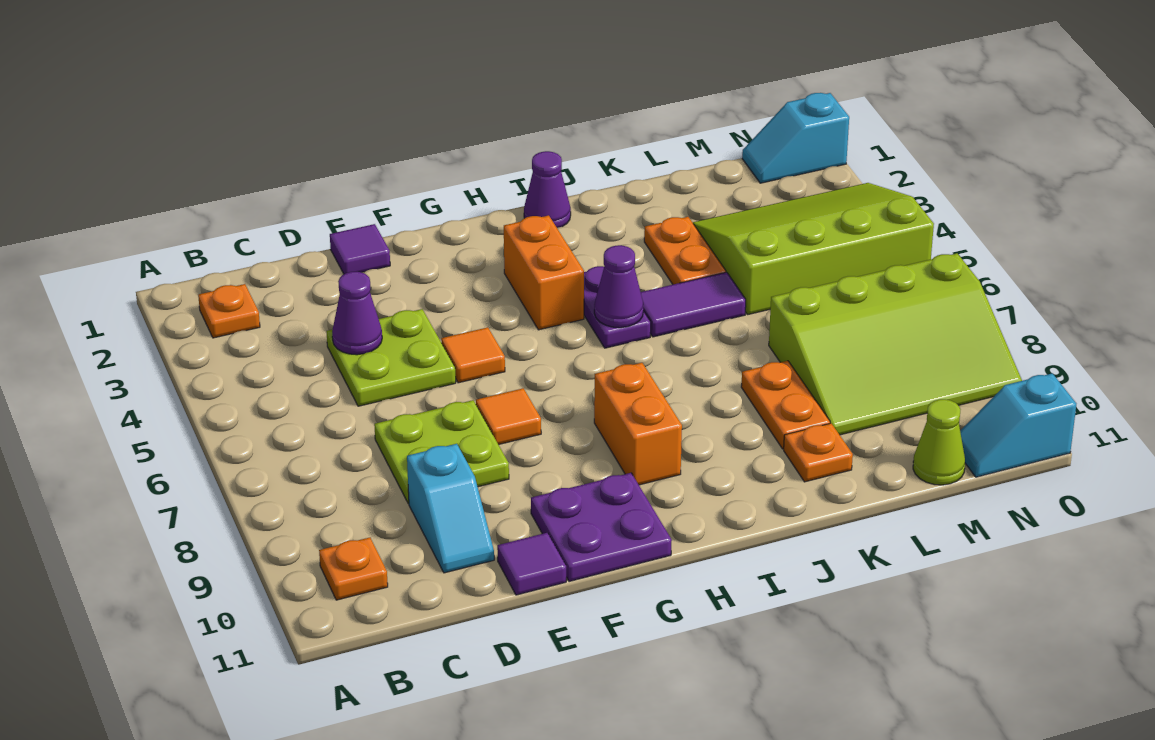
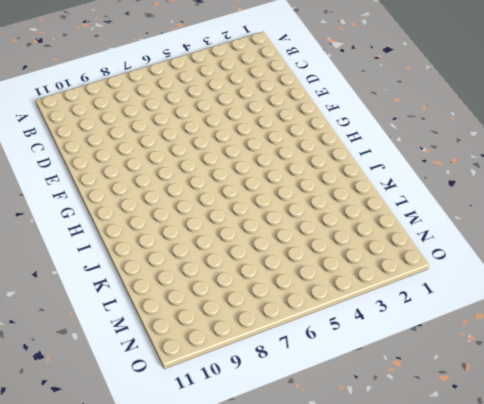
none -> orange 1x1 plate [198,284,260,338]
none -> orange 1x1 plate [319,538,388,600]
none -> lime 2x2 plate [326,309,456,406]

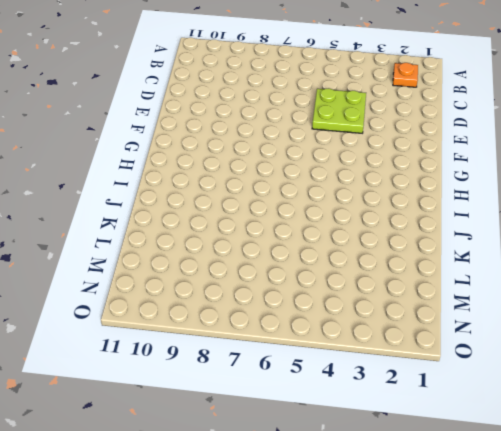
none -> orange 1x1 plate [319,538,388,600]
none -> lime 2x2 plate [374,400,509,504]
none -> cyan 1x2 slope [407,444,494,573]

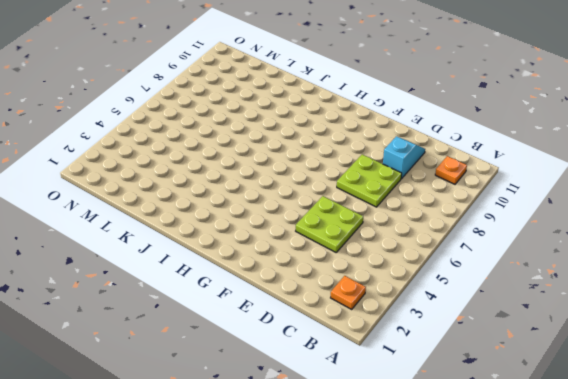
none -> purple 1x1 tile [330,224,390,274]
none -> purple 1x1 tile [497,533,566,595]
none -> orange 1x1 tile [441,327,505,383]

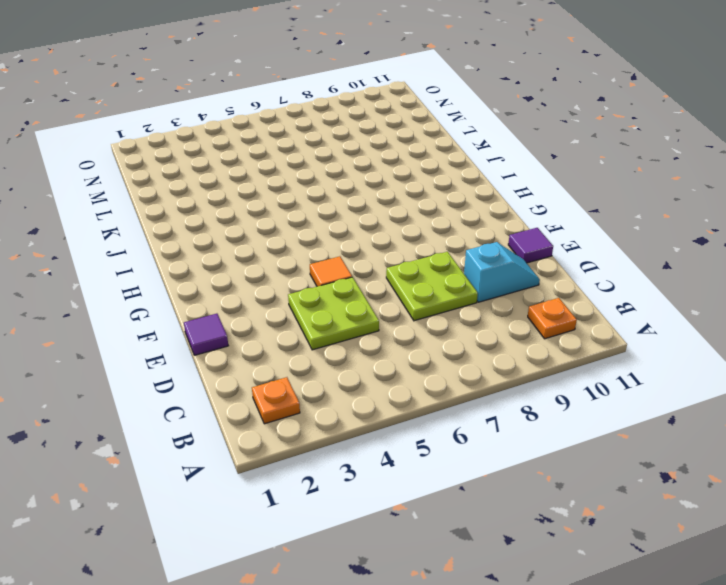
none -> orange 1x1 tile [476,388,541,445]
none -> purple 2x2 plate [531,473,672,582]
none -> orange 1x2 brick [504,215,584,330]

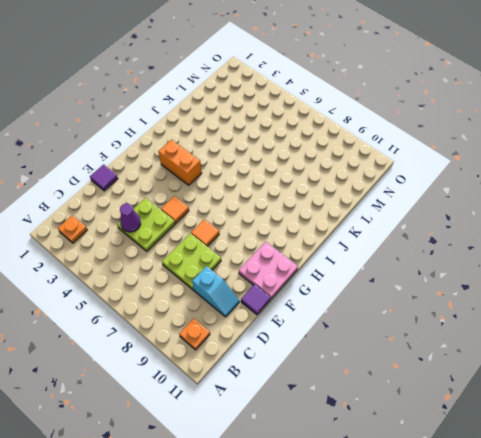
pink 2x2 plate [239,242,298,299] -> purple 2x2 plate [531,473,672,582]
none -> orange 1x2 brick [594,363,682,485]
none -> purple 1x1 cone [524,151,571,228]
none -> purple 1x2 plate [584,266,651,348]

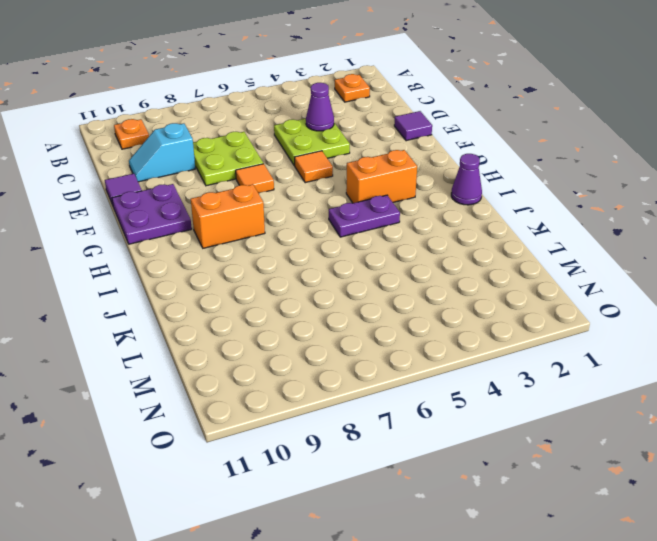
none -> purple 1x2 tile [641,272,746,337]
none -> orange 1x2 plate [644,217,726,284]
none -> orange 1x2 plate [741,361,830,449]

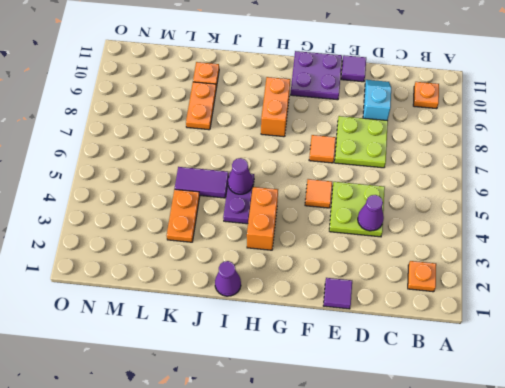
none -> lime 3x4 slope [693,183,934,315]
none -> lime 3x4 slope [769,253,1022,435]
none -> lime 1x1 cone [913,399,965,485]

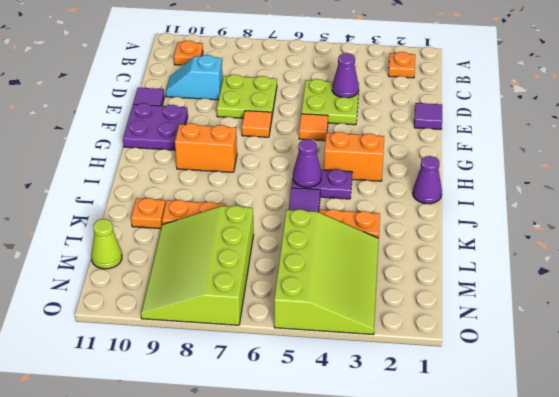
none -> cyan 1x2 slope [742,93,849,183]
none -> cyan 1x2 slope [960,373,1076,477]

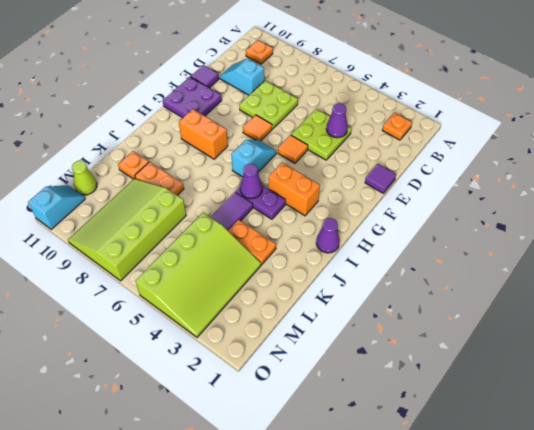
cyan 1x2 slope [231,140,276,177] -> cyan 1x2 slope moved to [742,93,849,183]

